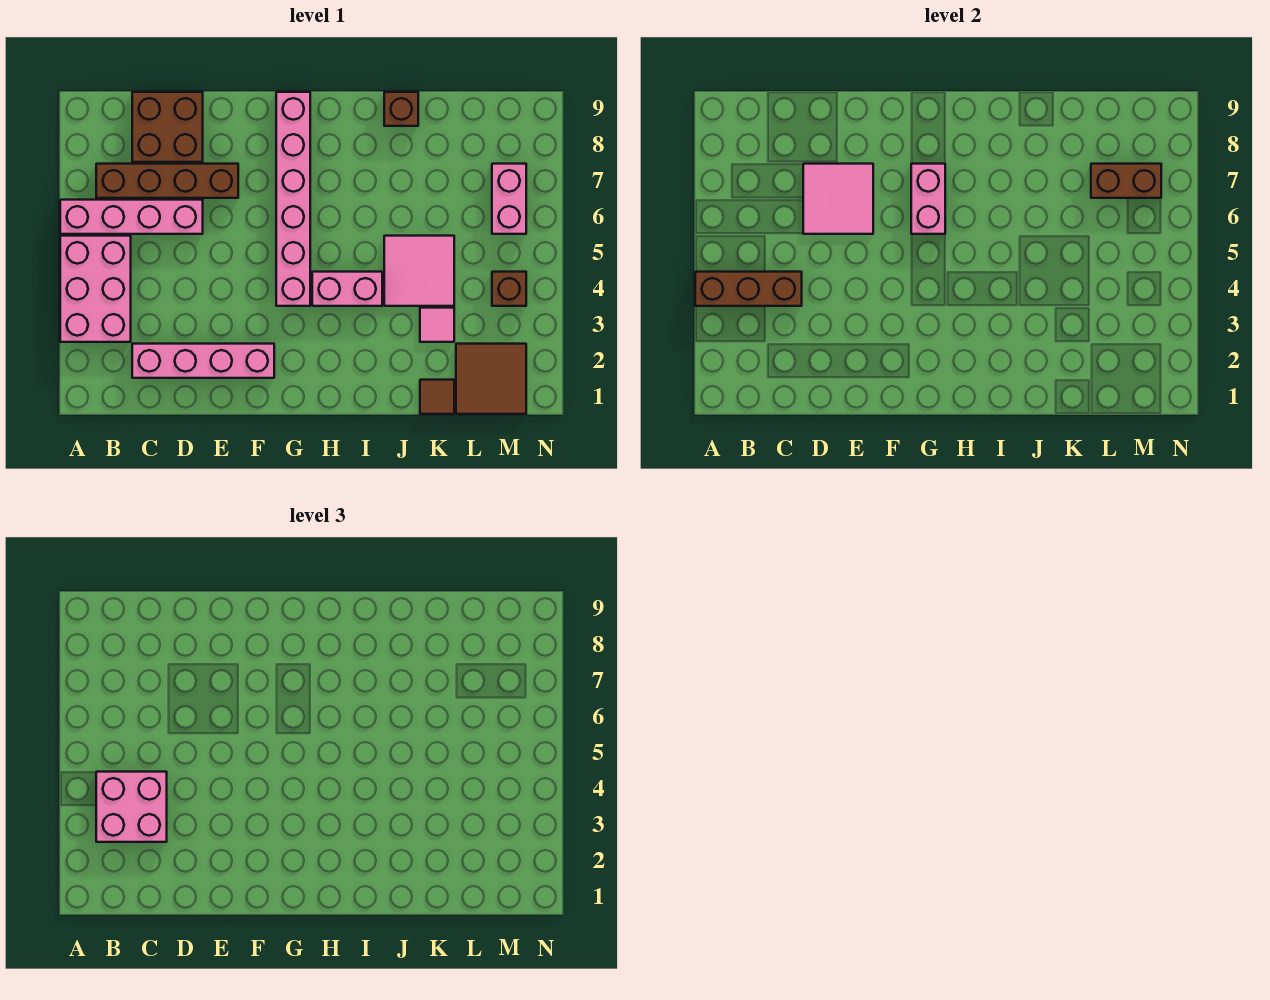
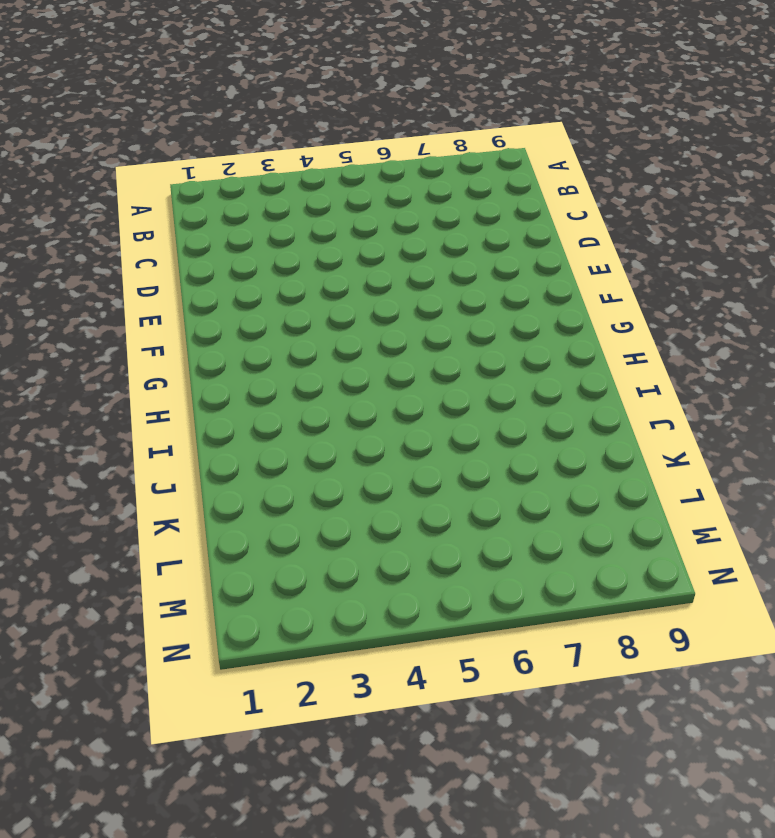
none -> pink 2x3 brick [60,236,131,342]
none -> pink 1x4 brick [60,200,203,234]
none -> brown 1x4 brick [96,164,238,198]

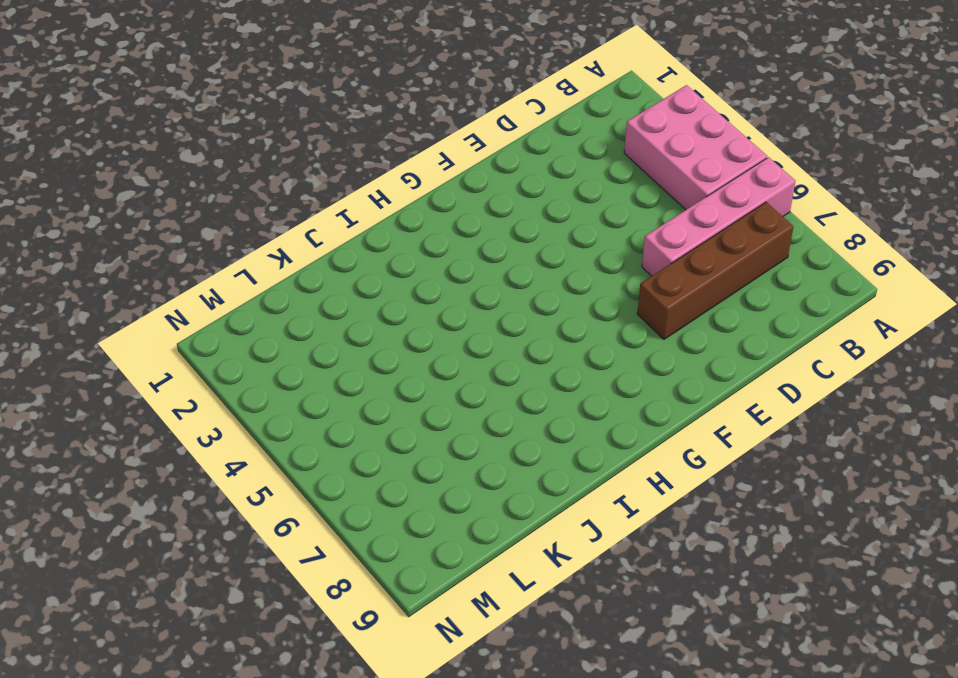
none -> pink 1x4 brick [132,344,274,378]
none -> brown 2x2 brick [132,92,203,162]
none -> pink 1x6 brick [276,92,310,306]

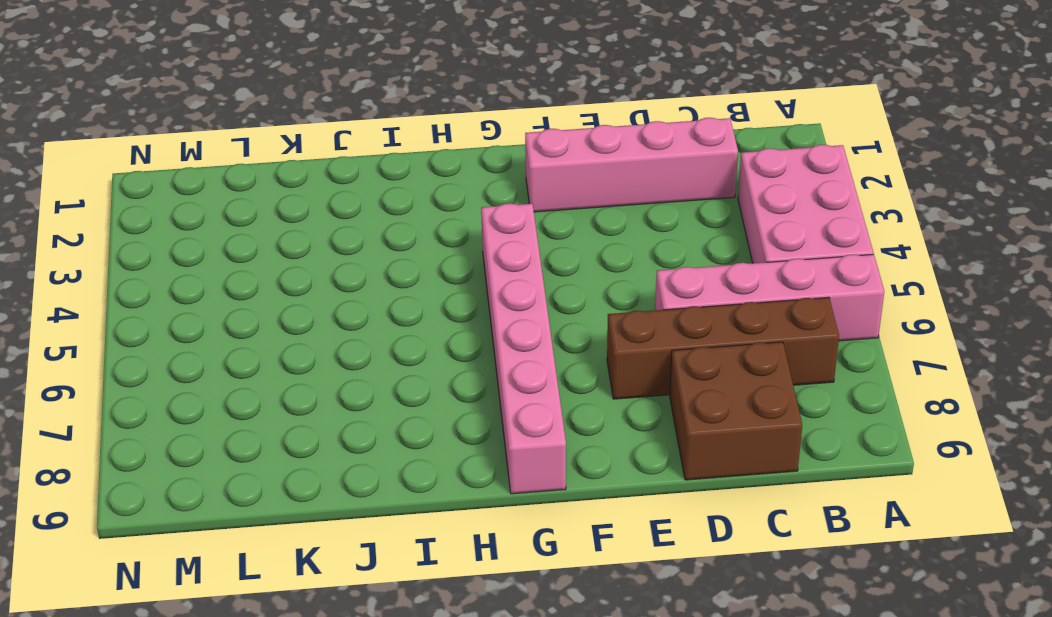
none -> pink 1x2 brick [312,272,382,306]
none -> pink 2x2 tile [384,236,454,306]
none -> brown 1x1 brick [384,92,418,126]

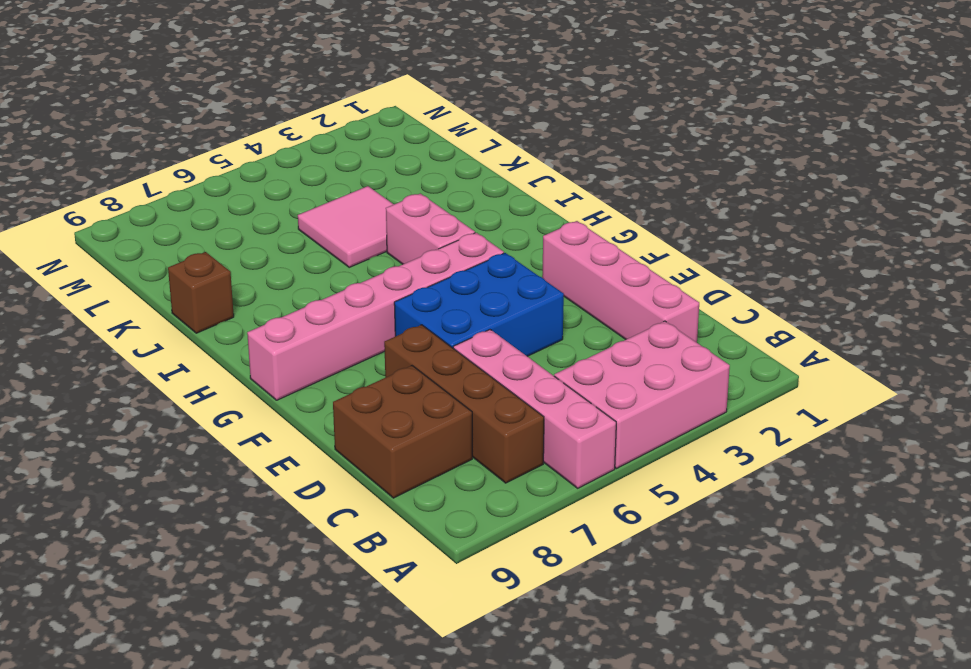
blue 2x3 brick [394,253,564,356] -> none
none -> brown 1x1 tile [420,380,454,414]
none -> pink 1x1 tile [420,308,454,342]
none -> brown 2x2 tile [456,344,526,414]

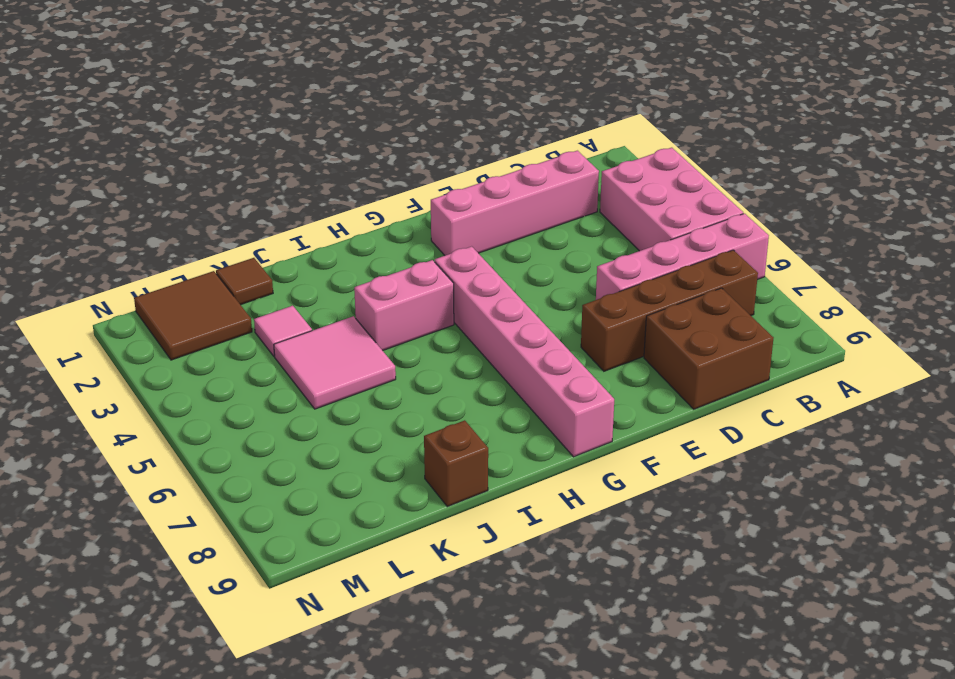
none -> brown 1x1 brick [492,272,526,306]
none -> pink 1x2 brick [492,164,526,234]
none -> brown 1x3 brick [695,272,802,306]

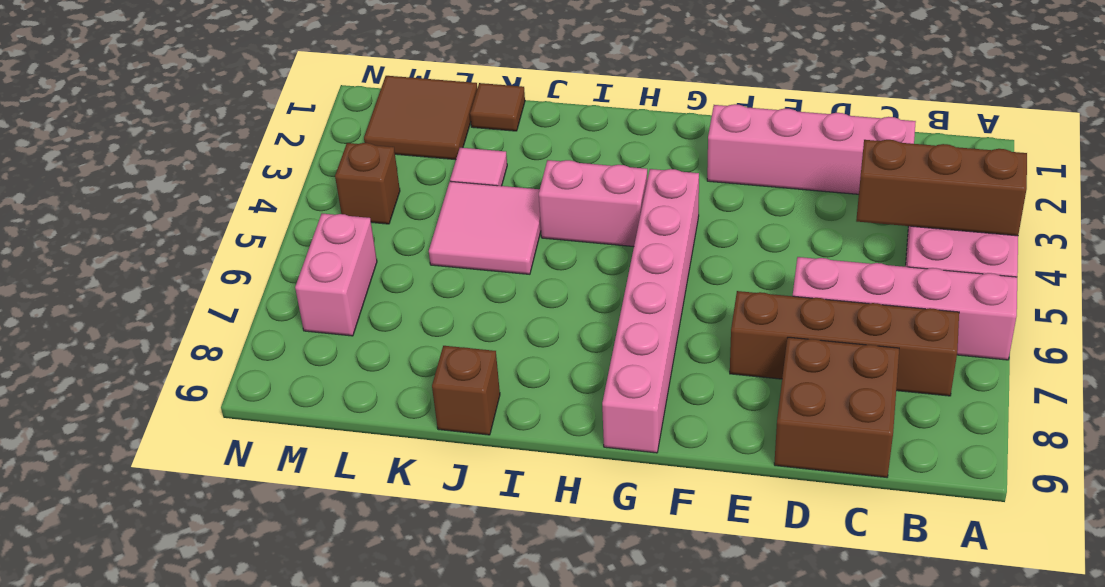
none -> pink 2x2 tile [803,164,873,234]
none -> pink 1x2 brick [911,164,945,234]
none -> brown 1x2 brick [1091,164,1161,198]

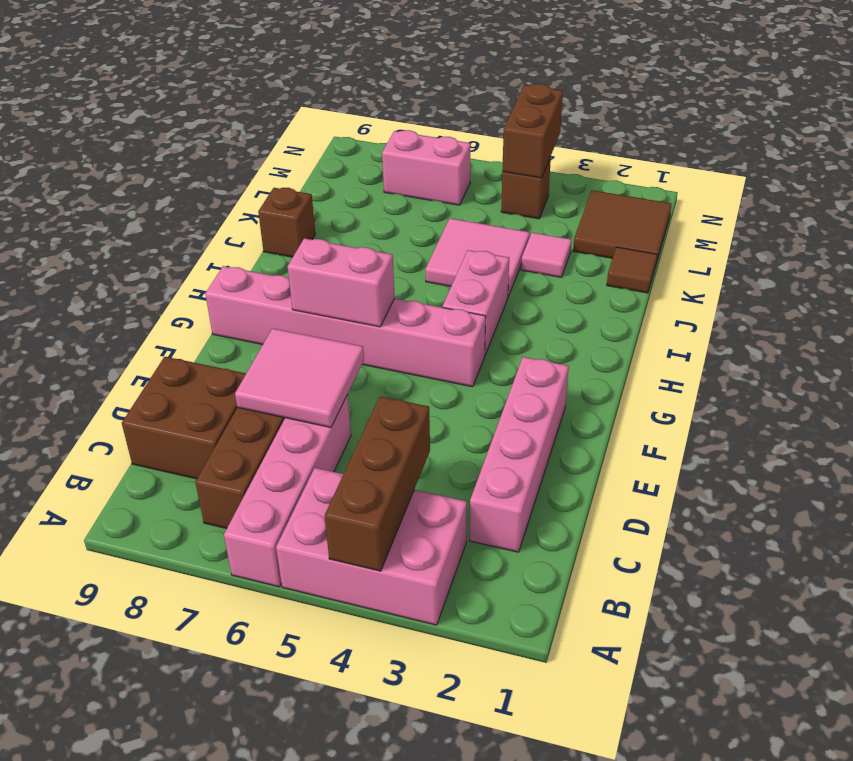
brown 1x2 brick [502,84,563,178] -> brown 1x2 brick moved to [1091,164,1161,198]
none -> pink 2x2 brick [96,772,167,842]

